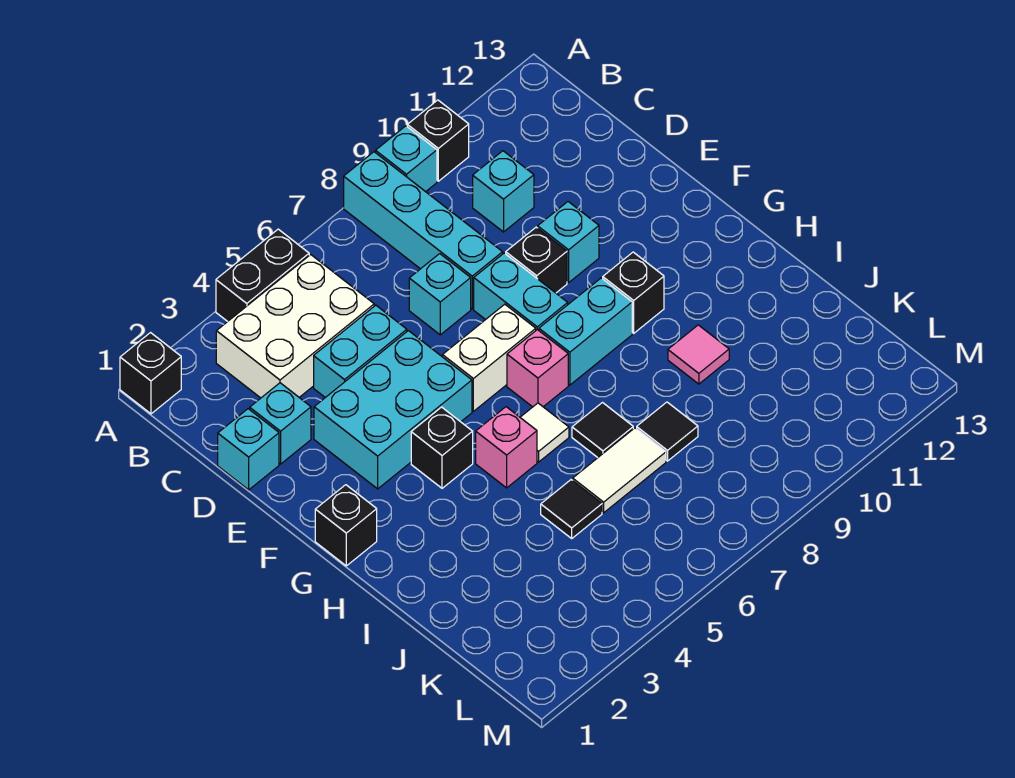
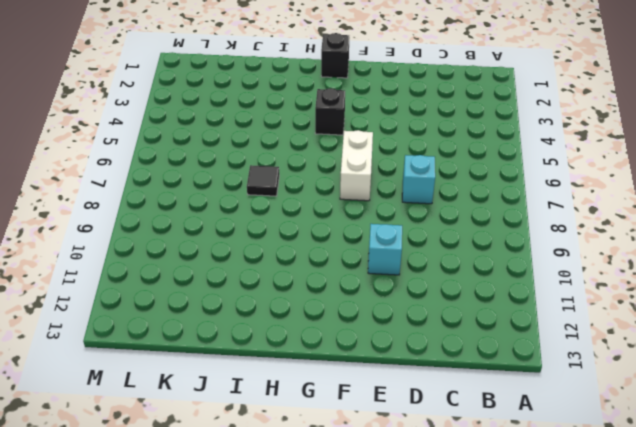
none -> black 1x1 brick [120,333,181,414]
none -> black 1x2 brick [216,229,309,322]
none -> cyan 1x4 brick [344,152,503,309]

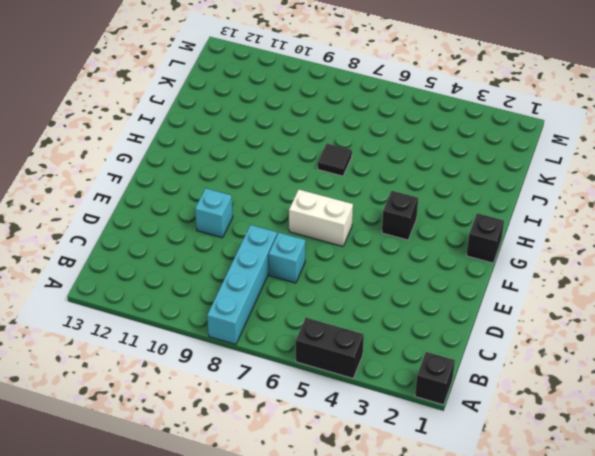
none -> cyan 1x1 brick [376,126,437,192]
none -> black 1x1 brick [407,100,469,181]
none -> white 2x3 brick [216,255,374,398]

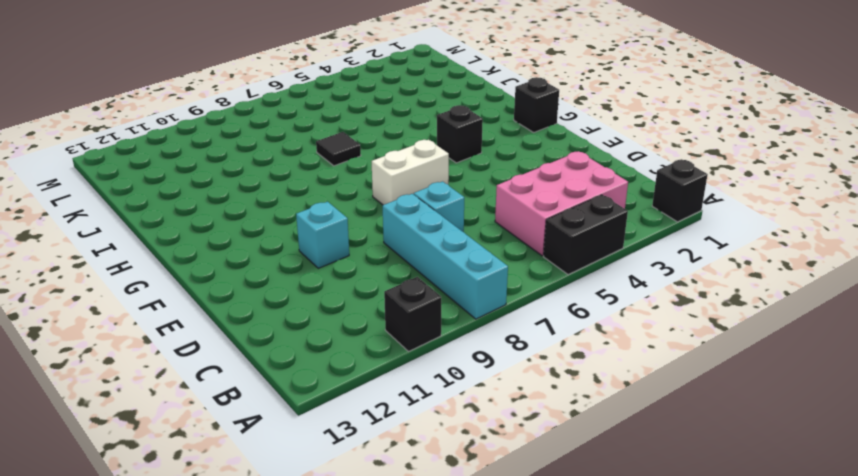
pink 2x3 brick [495,151,628,256] -> white 2x3 brick [216,255,374,398]
none -> cyan 1x1 brick [376,126,437,192]
none -> cyan 1x1 brick [473,151,534,232]
none -> cyan 1x1 brick [218,409,279,490]

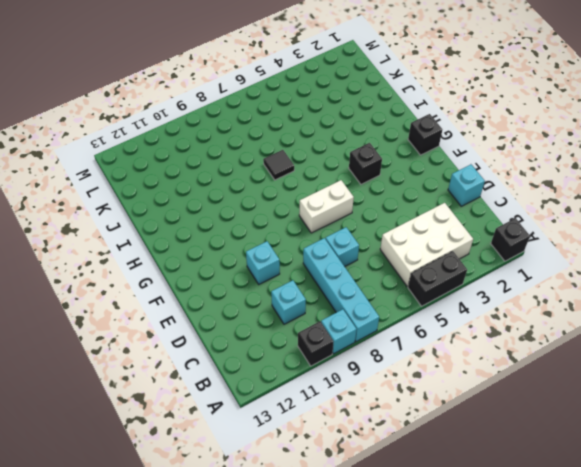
none -> cyan 1x1 brick [250,383,311,464]
none -> cyan 1x2 brick [314,305,407,398]
none -> cyan 2x3 brick [314,331,472,489]

